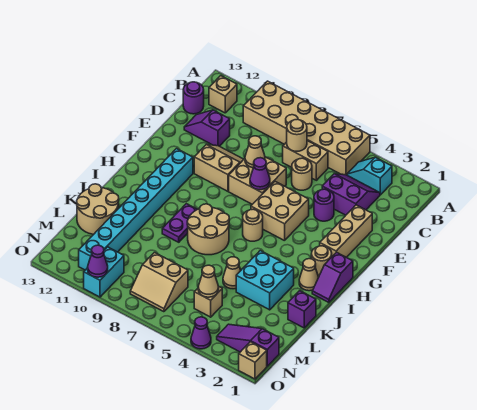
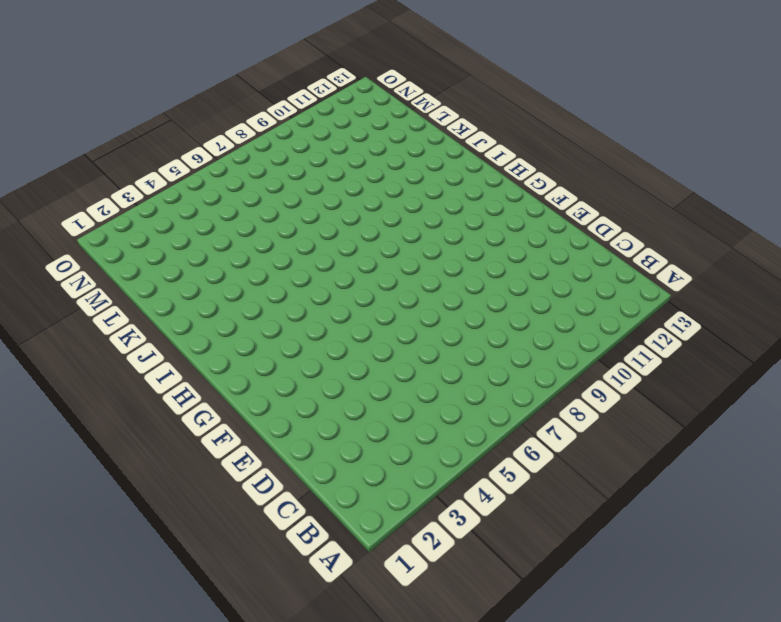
none -> tan 2x6 brick [243,81,370,175]
none -> cyan 1x2 slope [347,157,392,195]
none -> tan 1x1 brick [209,76,237,113]
none -> purple 2x2 slope [322,174,380,215]

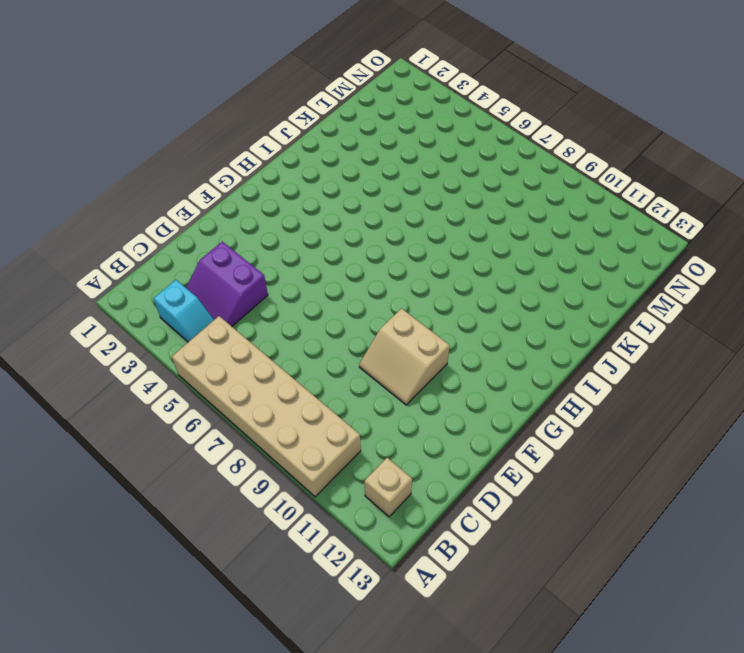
none -> tan 1x2 brick [283,141,328,180]
none -> purple 1x1 round brick [183,82,204,114]
none -> tan 1x1 round brick [292,158,312,190]
none -> purple 1x2 slope [184,110,230,146]

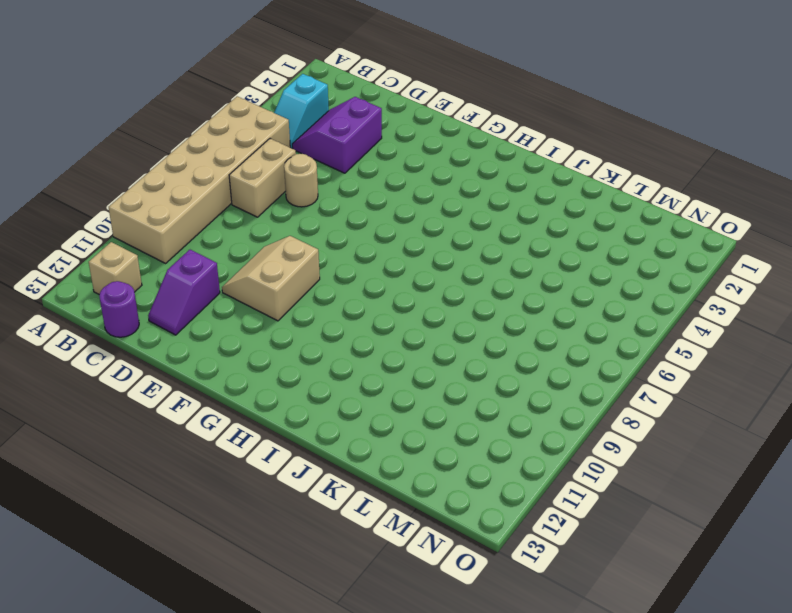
none -> tan 1x3 brick [320,205,372,257]
none -> purple 1x1 round brick [314,189,334,221]
none -> tan 2x2 brick [229,157,286,204]
none -> tan 2x2 brick [251,182,309,241]

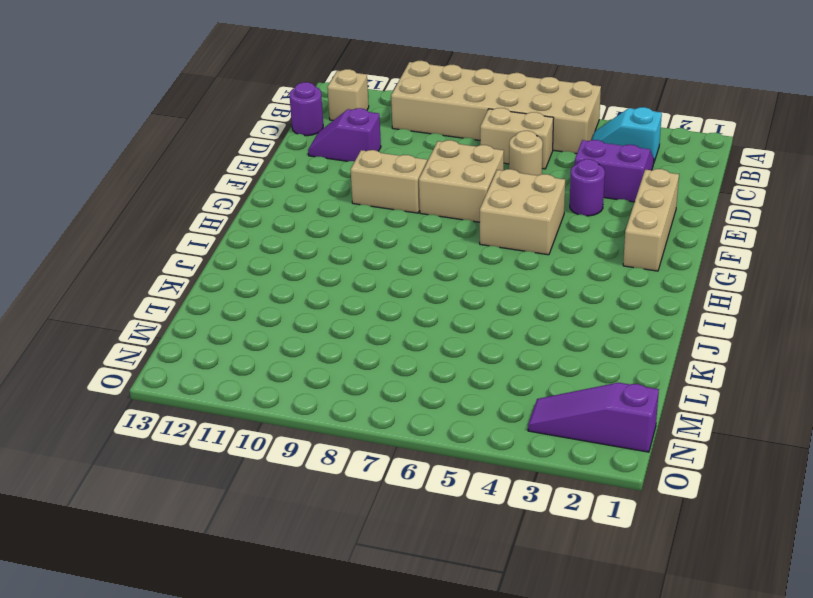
none -> cyan 1x8 brick [79,149,193,270]
none -> purple 1x2 slope [312,252,353,303]
none -> tan 1x1 round brick [311,246,332,277]
none -> tan 1x1 round brick [243,209,263,241]

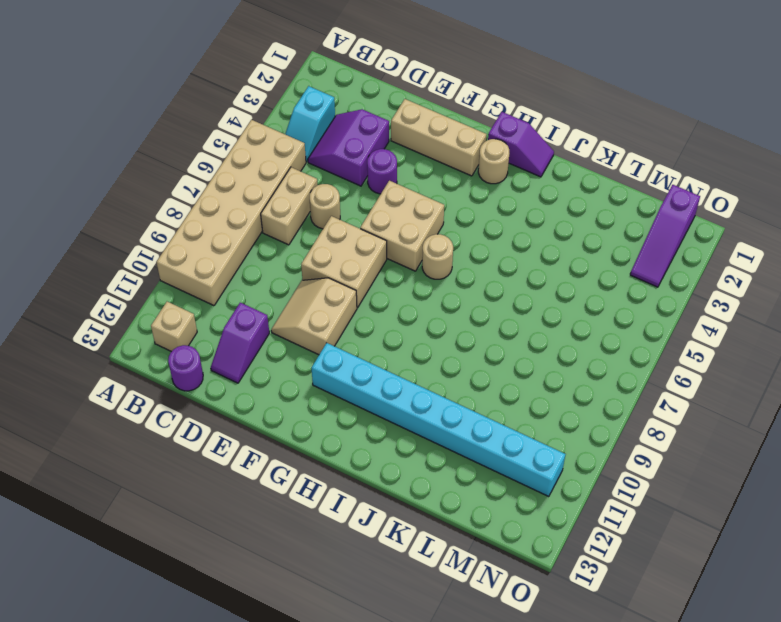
none -> tan 1x1 cone [299,259,319,291]
none -> tan 2x2 round brick [187,204,229,255]
none -> purple 1x2 plate [162,204,197,242]
none -> cyan 2x2 brick [236,251,294,310]

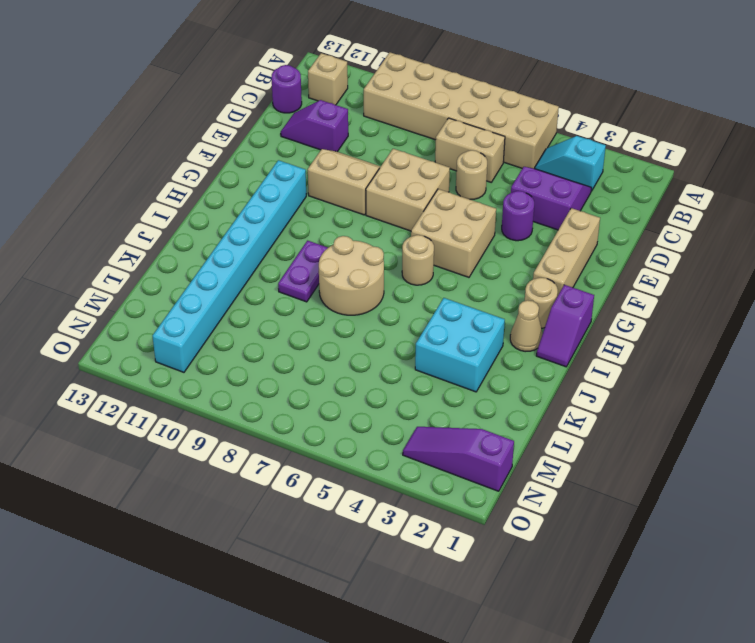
none -> purple 1x1 brick [288,291,316,328]
none -> tan 1x1 cone [223,257,241,289]
none -> tan 2x2 round brick [77,184,119,234]
none -> tan 1x1 brick [194,286,222,317]

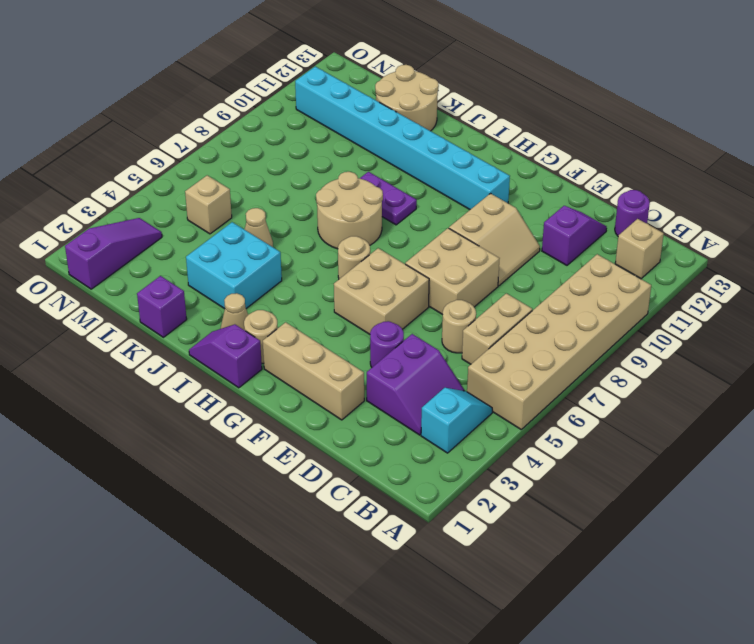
none -> tan 2x2 slope [130,253,188,312]
none -> cyan 1x2 brick [84,247,124,297]
none -> tan 1x1 brick [239,342,267,379]
none -> purple 1x1 cone [191,317,211,349]

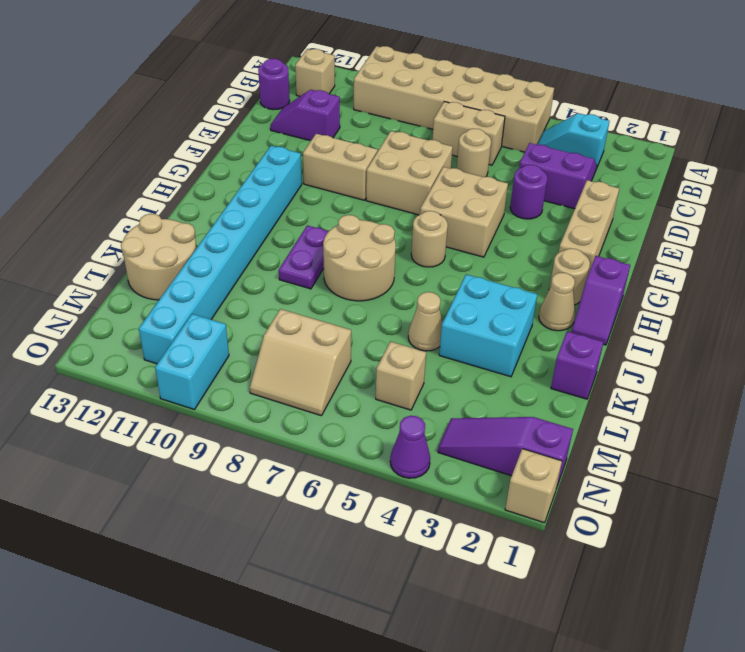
none -> tan 1x1 round brick [287,119,307,151]
none -> tan 1x1 cone [245,136,265,168]
none -> purple 1x1 cone [250,158,270,190]
none -> tan 1x1 cone [198,265,219,297]

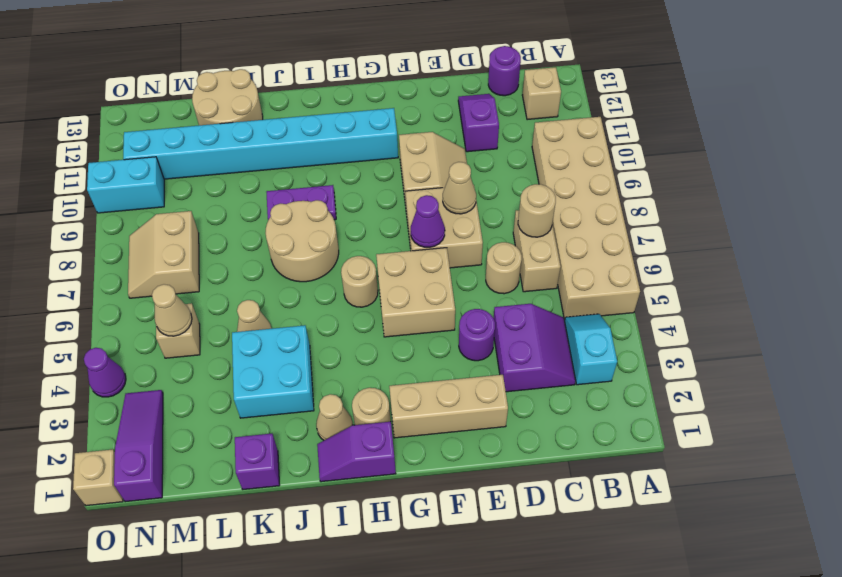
none -> purple 1x1 cone [88,245,108,277]

